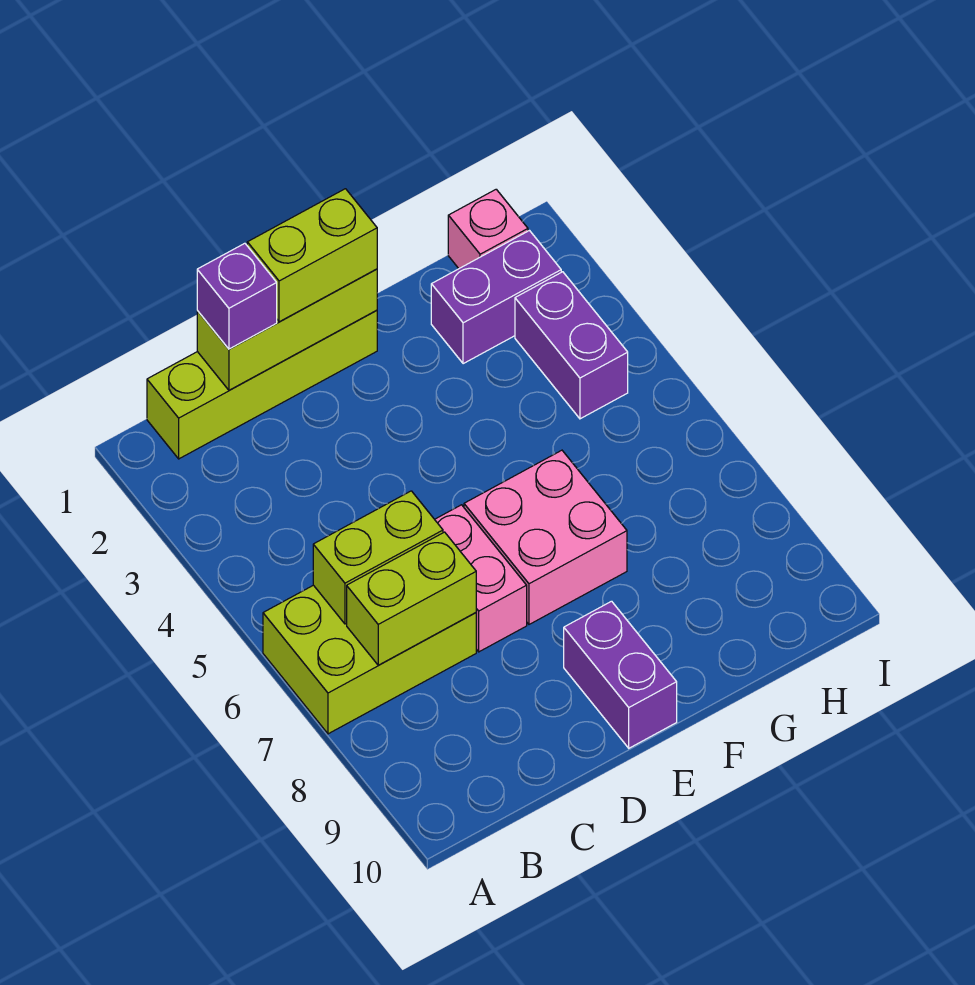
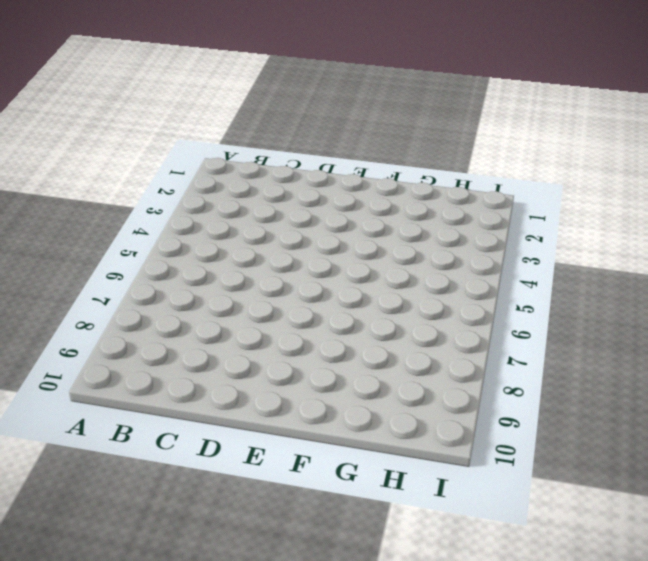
none -> lime 2x3 brick [263,585,476,734]
none -> lime 1x4 brick [147,310,377,459]
none -> pink 1x2 brick [435,505,527,652]

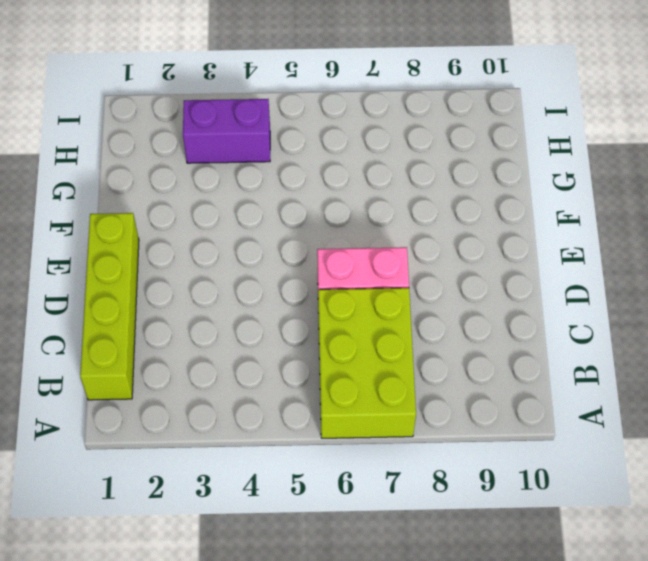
none -> pink 2x2 brick [464,450,627,624]
none -> purple 1x2 brick [564,601,677,748]
none -> purple 1x2 brick [431,231,561,364]

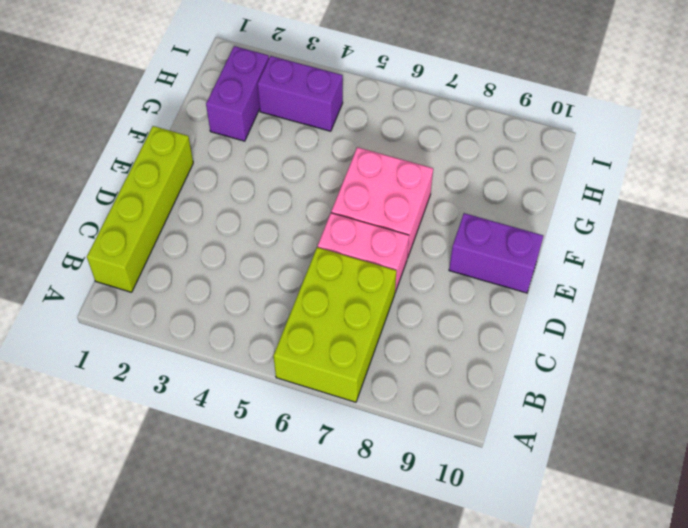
none -> pink 1x1 brick [448,189,528,268]
none -> lime 1x2 brick [313,491,443,624]
none -> lime 1x2 brick [347,532,476,665]

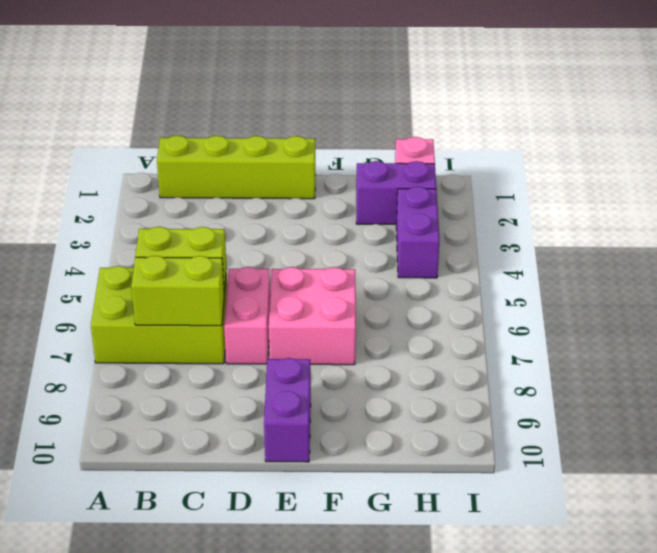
none -> lime 1x3 brick [197,269,377,390]
none -> purple 1x1 brick [197,243,277,349]
none -> lime 1x2 brick [247,189,377,322]

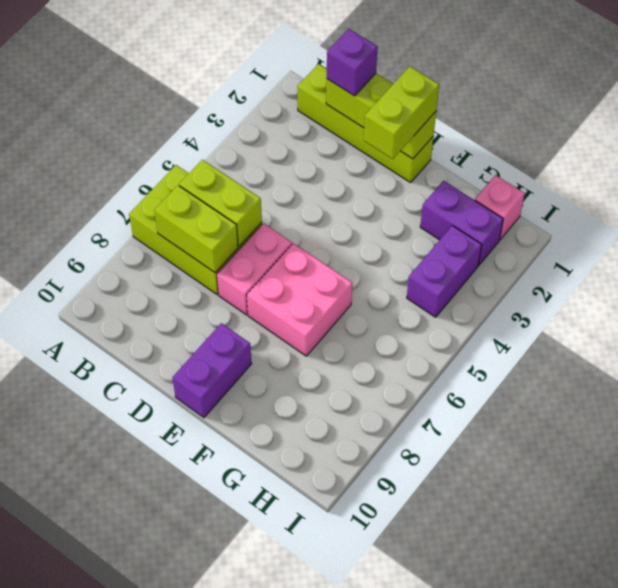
lime 1x2 brick [364,66,439,159] -> lime 1x2 brick turned to [247,189,377,322]

